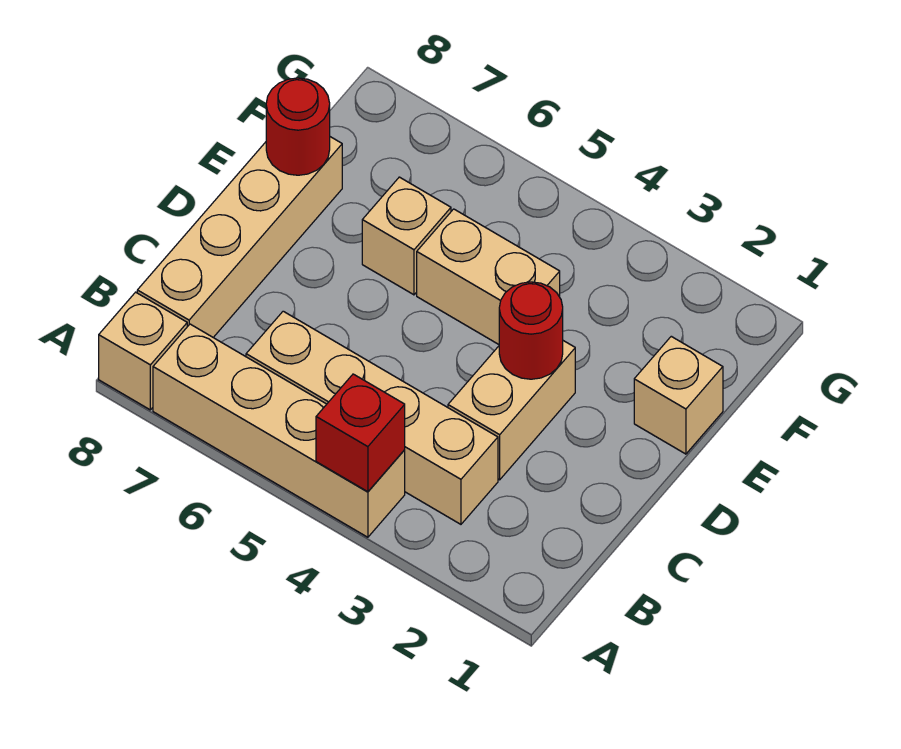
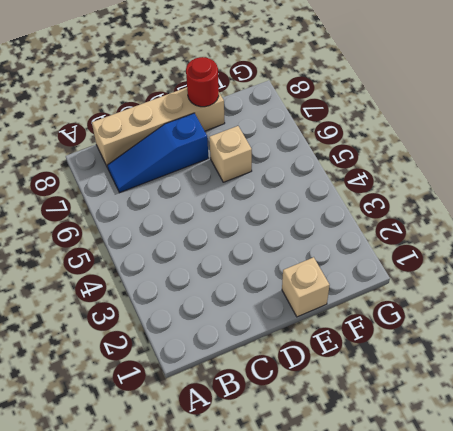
blue 1x3 slope [107,113,208,193] -> none
none -> tan 1x4 brick [153,324,405,537]
none -> tan 1x1 brick [99,292,187,410]

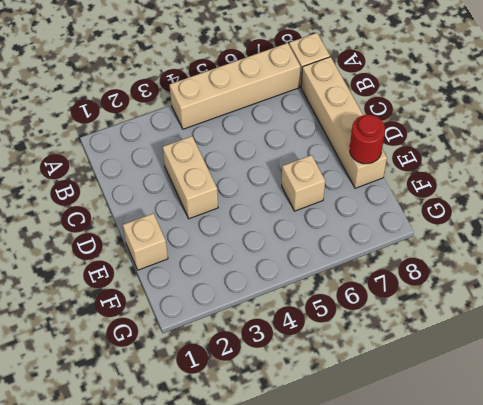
none -> tan 1x4 brick [246,311,498,524]
none -> tan 1x2 brick [417,209,560,344]

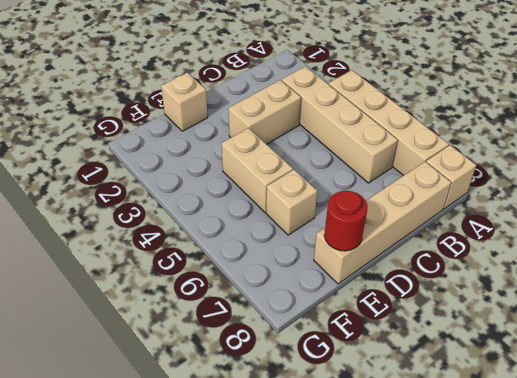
none -> red 1x1 brick [316,374,405,492]
none -> red 1x1 round brick [499,282,563,379]

